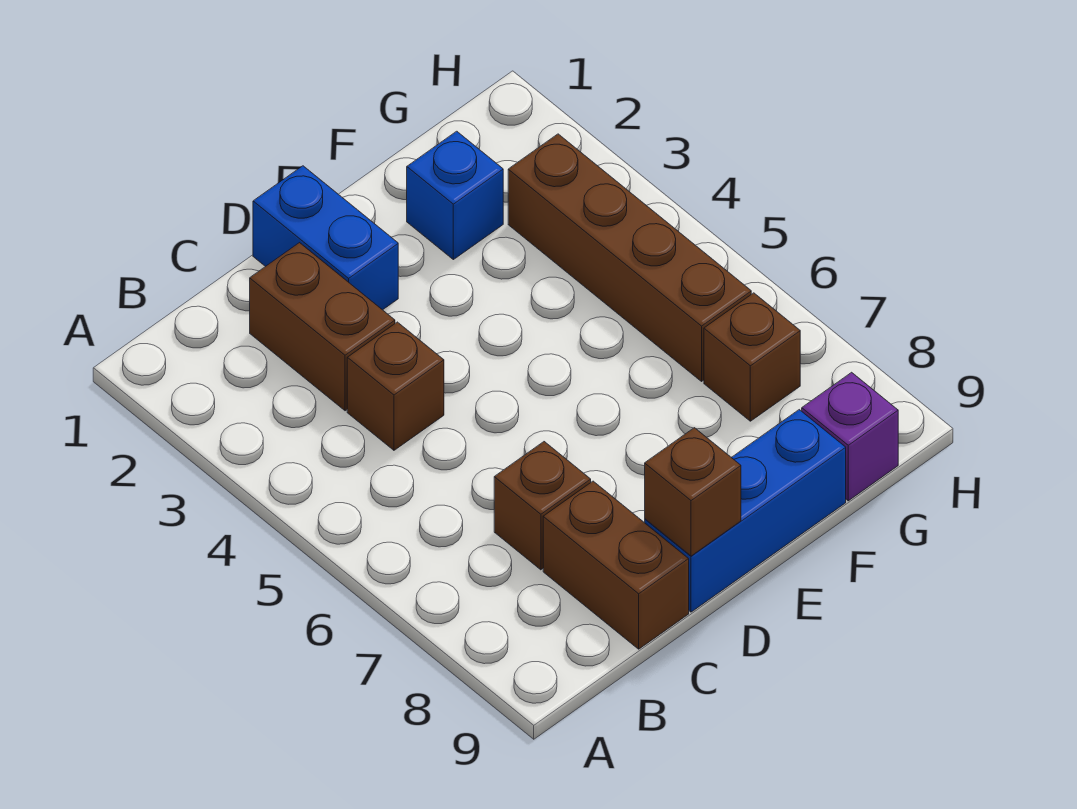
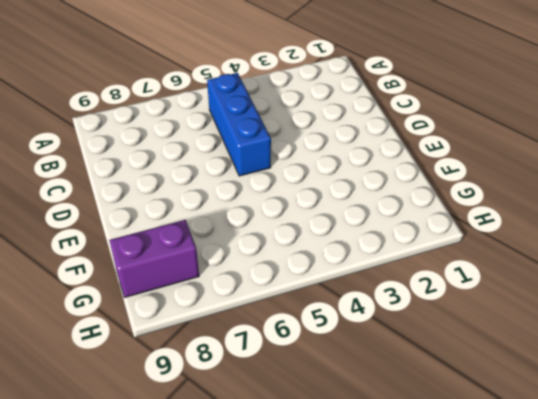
blue 1x3 brick [207,73,271,176] -> blue 1x3 brick moved to [645,410,846,612]
purple 1x2 brick [109,220,199,297] -> purple 1x1 brick [802,372,898,501]
none -> brown 1x2 brick [250,243,395,411]
none -> brown 1x1 brick [347,322,444,450]

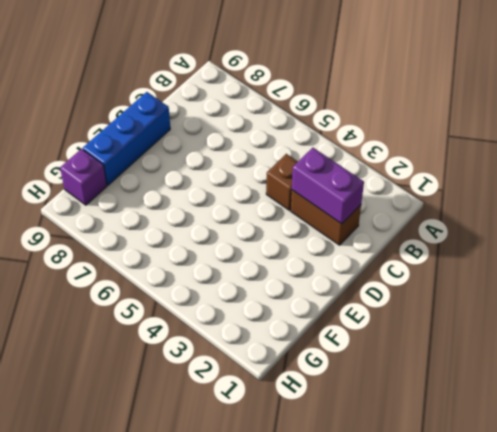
purple 1x2 brick [292,148,364,224] -> none
none -> brown 1x1 brick [494,442,591,570]
none -> brown 1x2 brick [543,481,689,649]

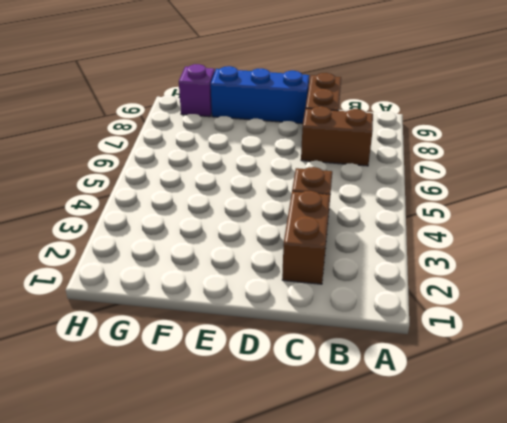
brown 1x2 brick [301,106,373,166] -> brown 1x1 brick [494,442,591,570]
none -> blue 1x2 brick [253,166,398,310]
none -> blue 1x1 brick [407,131,503,260]

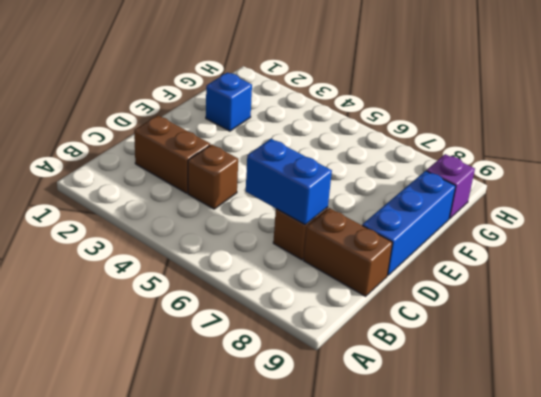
blue 1x2 brick [246,139,332,225] -> blue 1x2 brick moved to [253,166,398,310]
none -> brown 1x4 brick [508,134,751,381]
none -> brown 1x1 brick [704,293,800,421]

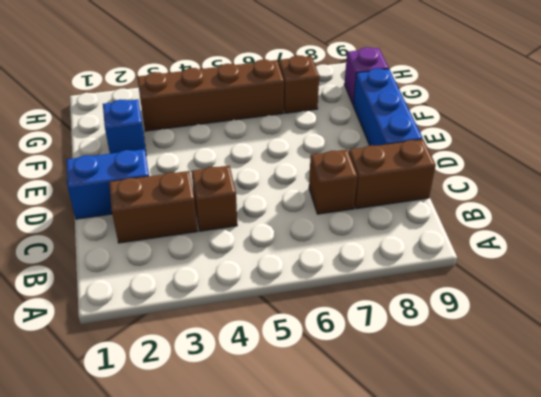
none -> brown 1x1 brick [645,428,741,556]

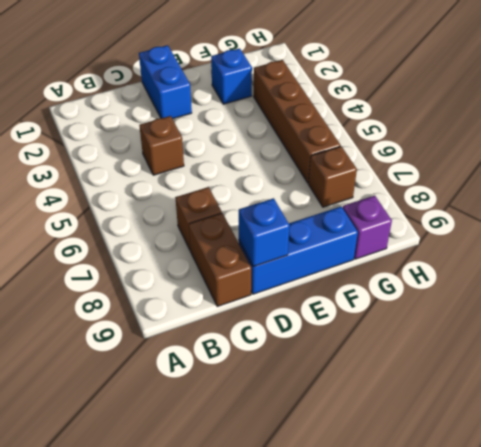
blue 1x1 brick [239,198,290,267] -> brown 1x1 brick [645,428,741,556]
none -> brown 1x2 brick [250,243,395,411]

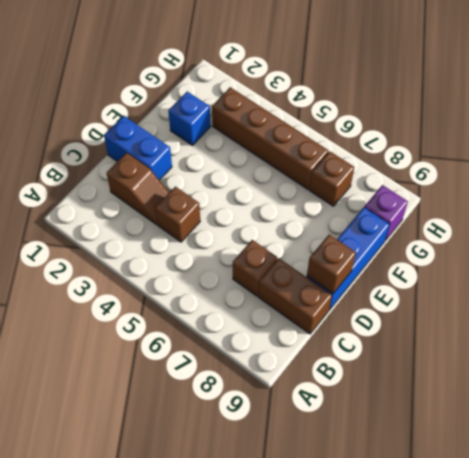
brown 1x2 slope [107,153,169,225] -> brown 1x2 brick [250,243,395,411]

